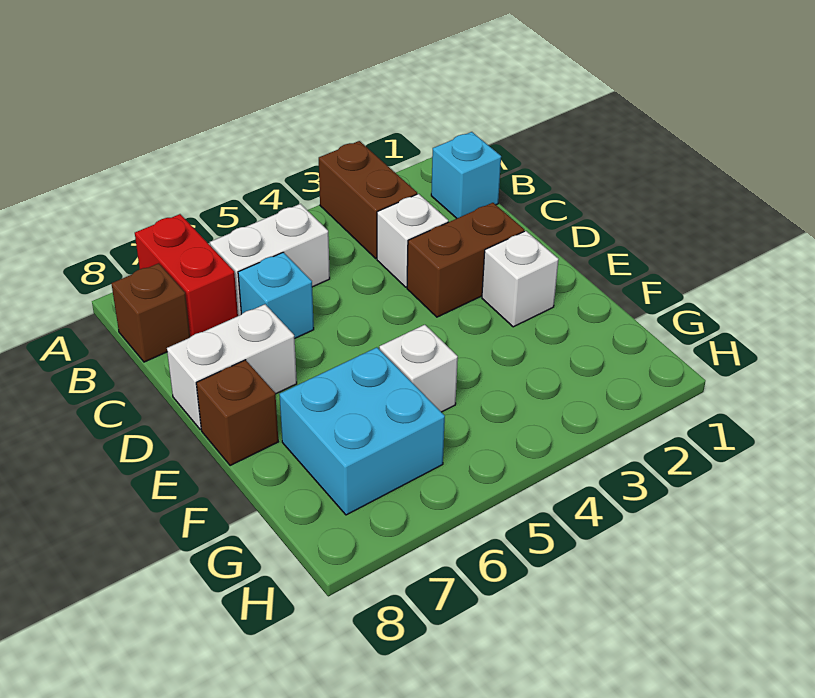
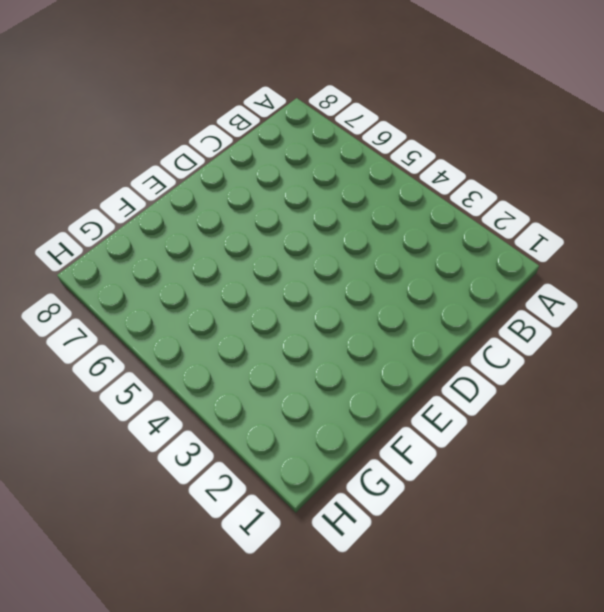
none -> brown 1x2 brick [319,141,417,258]
none -> red 1x2 brick [135,214,238,337]
none -> cyan 1x1 brick [431,132,501,218]

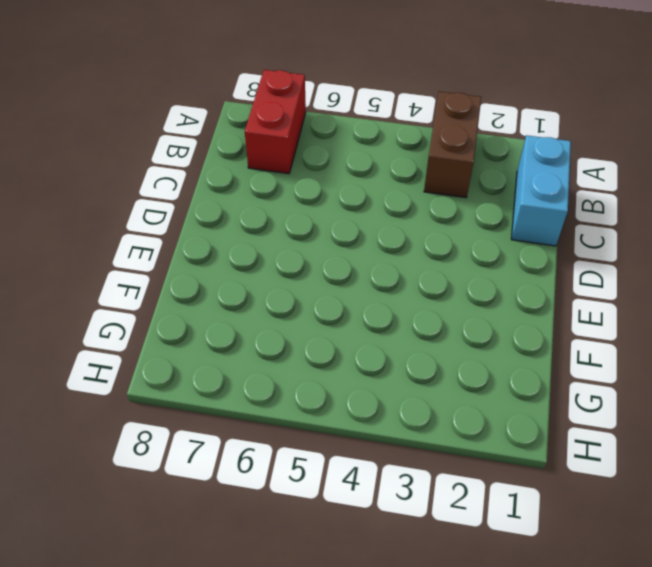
cyan 1x2 brick [511,135,571,246] -> cyan 1x1 brick [431,132,501,218]
none -> white 1x2 brick [210,204,330,316]
none -> brown 1x1 brick [111,263,190,362]
none -> white 1x1 brick [377,194,448,287]

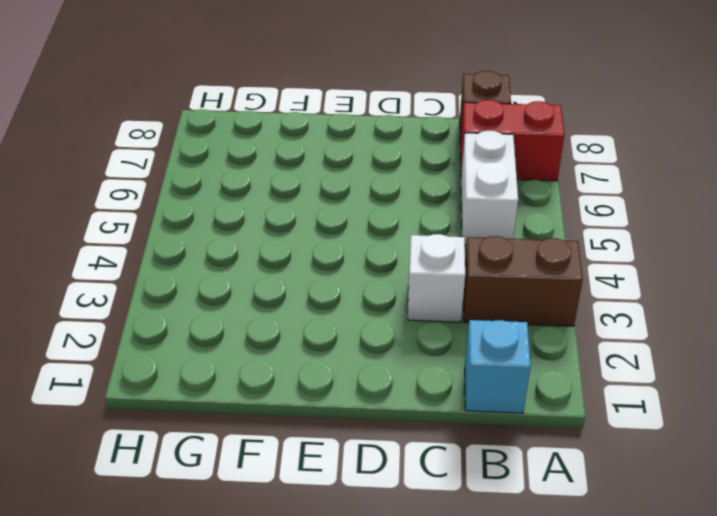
none -> cyan 1x1 brick [238,252,314,339]
none -> brown 1x2 brick [407,203,524,317]
none -> white 1x2 brick [167,304,297,430]

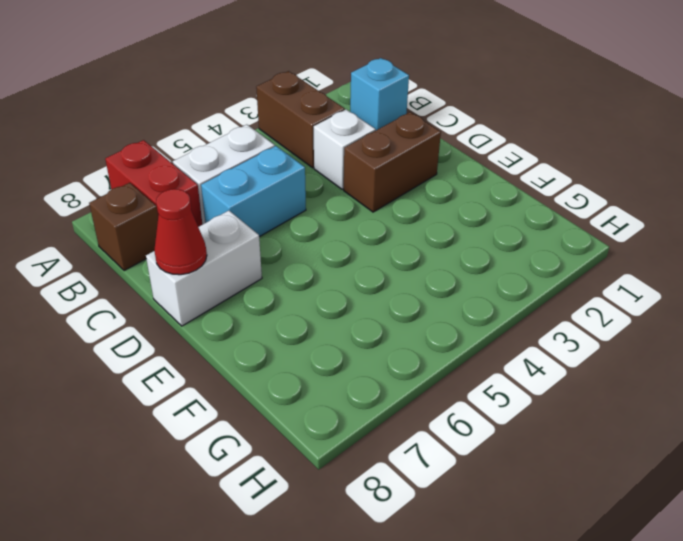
cyan 1x2 brick [201,146,306,237] -> cyan 1x1 brick [238,252,314,339]
red 1x1 cone [154,189,207,275] -> none
none -> white 1x1 brick [482,231,559,327]
none -> brown 1x1 brick [196,360,278,466]
none -> white 1x1 brick [379,325,458,412]

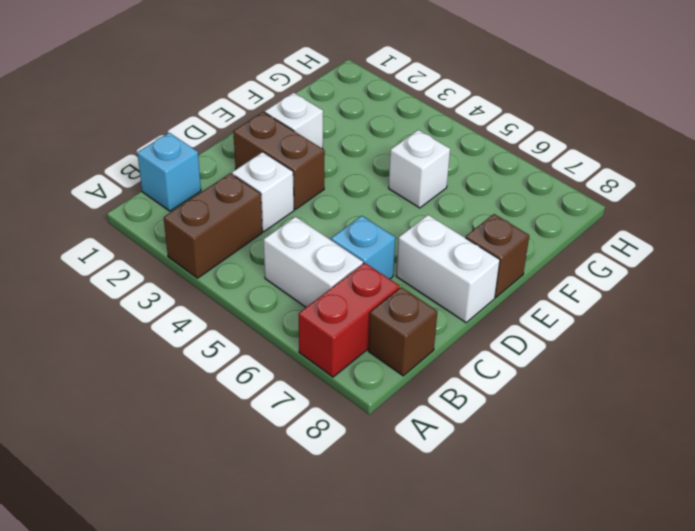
none -> cyan 2x2 brick [279,347,445,515]

